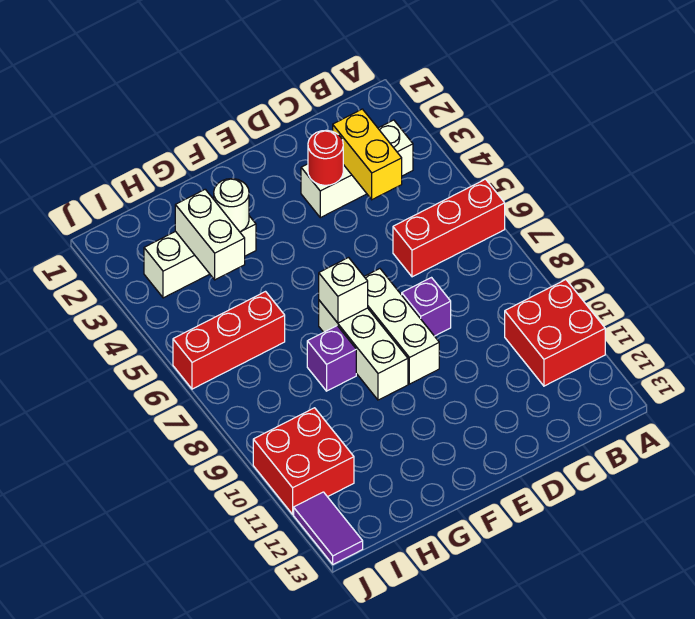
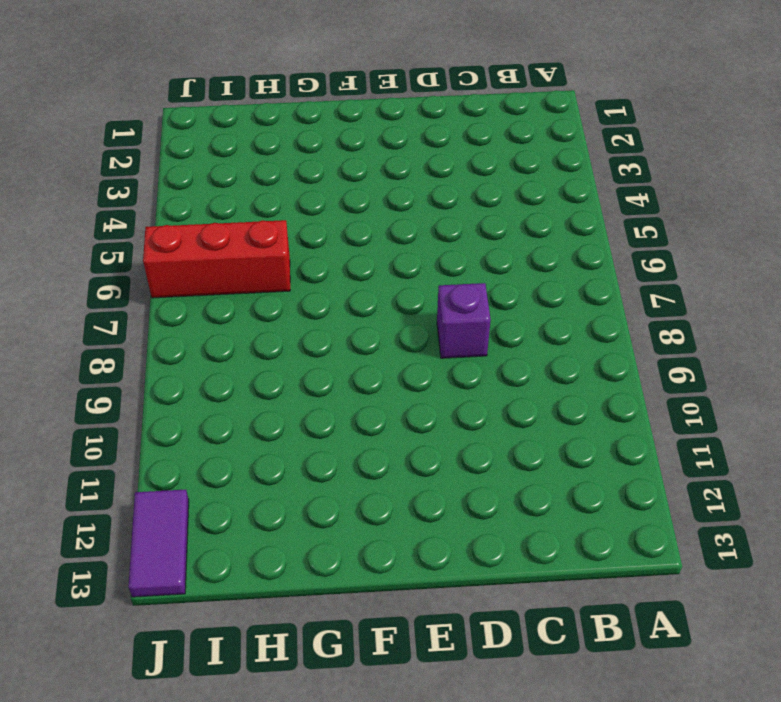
none -> red 1x3 brick [393,179,505,277]
none -> red 2x2 brick [505,280,605,386]
none -> white 1x3 brick [301,120,413,218]

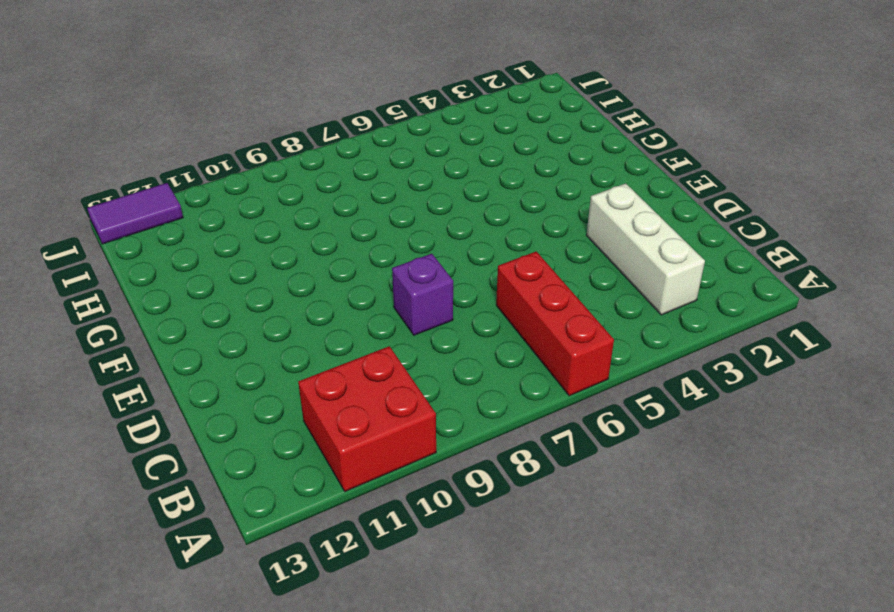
none -> white 1x3 brick [364,269,439,384]
none -> white 1x3 brick [319,300,408,400]
none -> white 1x3 brick [144,216,256,298]

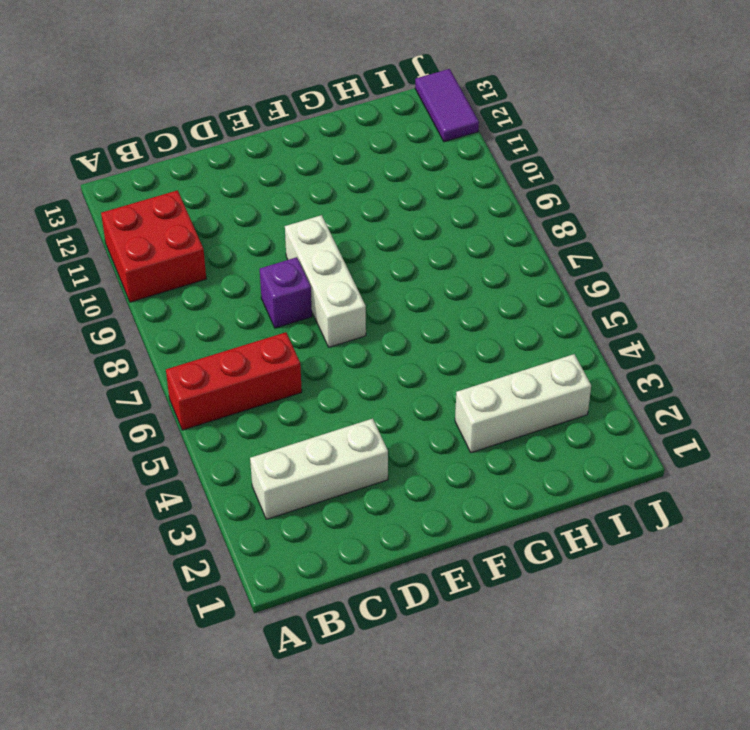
none -> white 1x3 brick [319,300,408,400]
none -> purple 1x1 brick [307,326,356,391]
none -> red 1x3 brick [173,292,285,389]

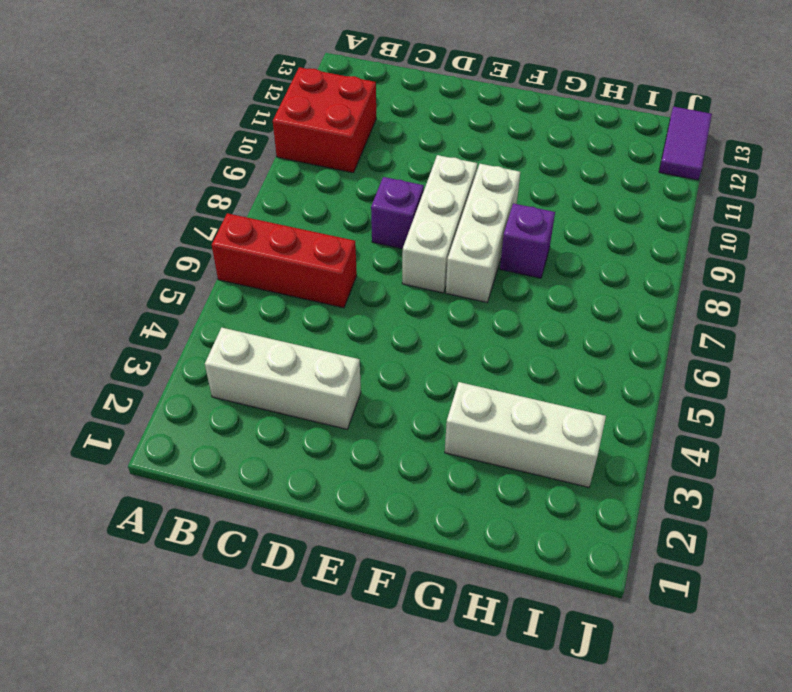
none -> red 1x3 brick [173,292,285,389]
none -> red 2x2 brick [253,408,354,514]
none -> yellow 1x2 brick [333,109,402,200]

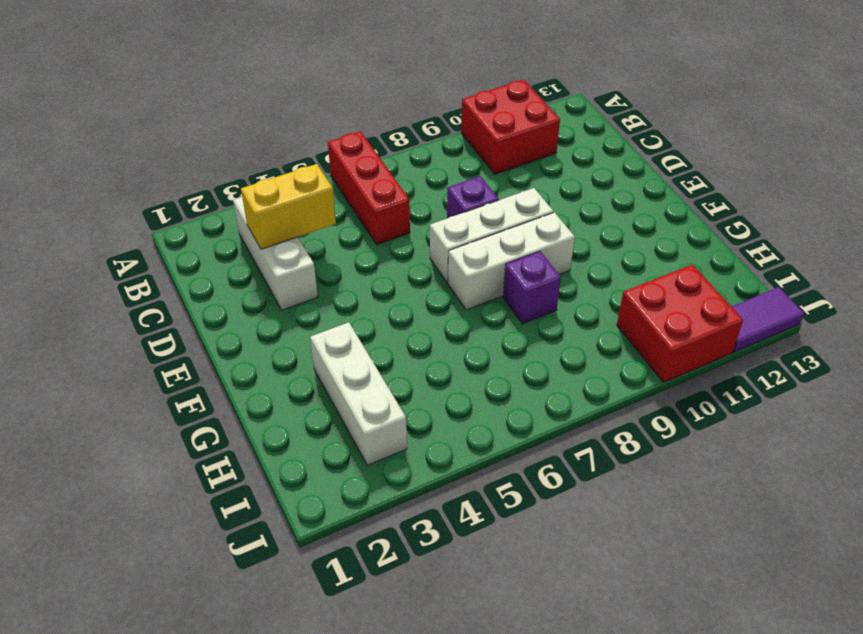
none -> red 1x3 brick [173,292,285,389]
none -> red 1x1 round brick [308,130,343,185]
none -> white 1x1 brick [319,258,368,323]

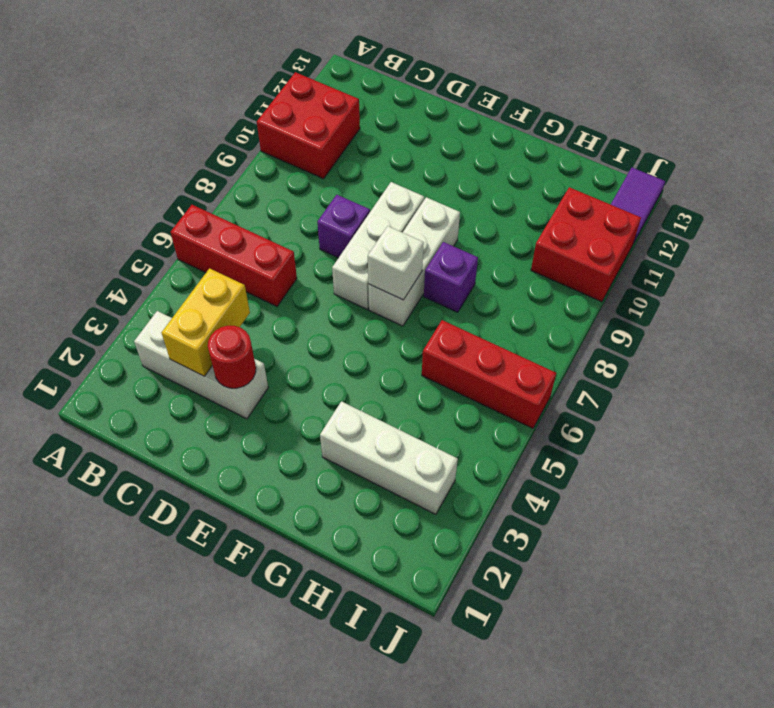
none -> white 1x1 round brick [214,179,249,232]
none -> white 1x2 brick [175,189,245,280]

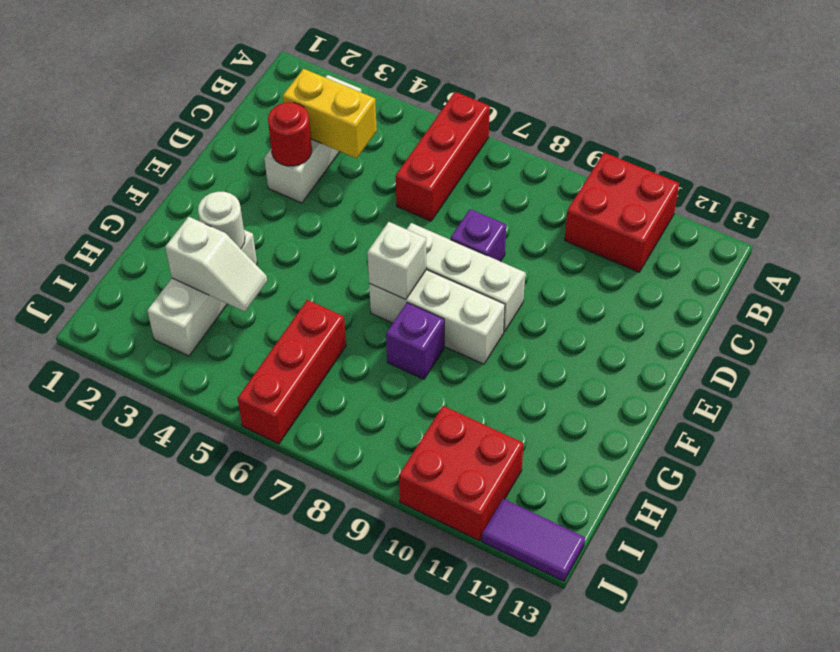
white 1x2 slope [165,217,267,312] -> white 1x2 brick [175,189,245,280]

